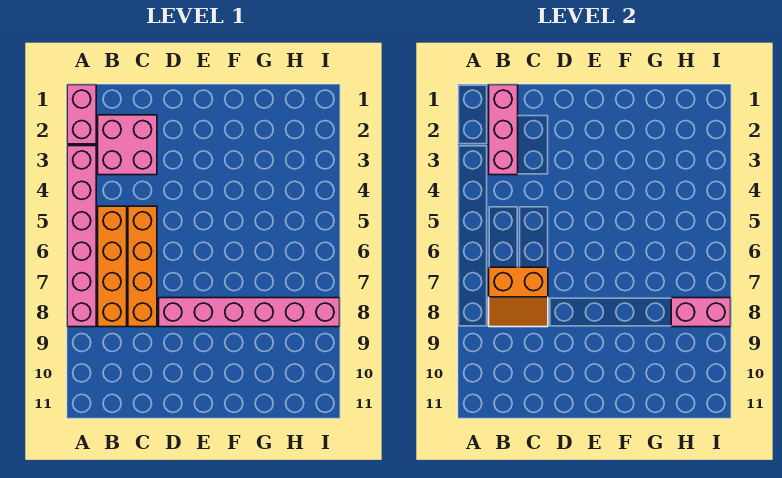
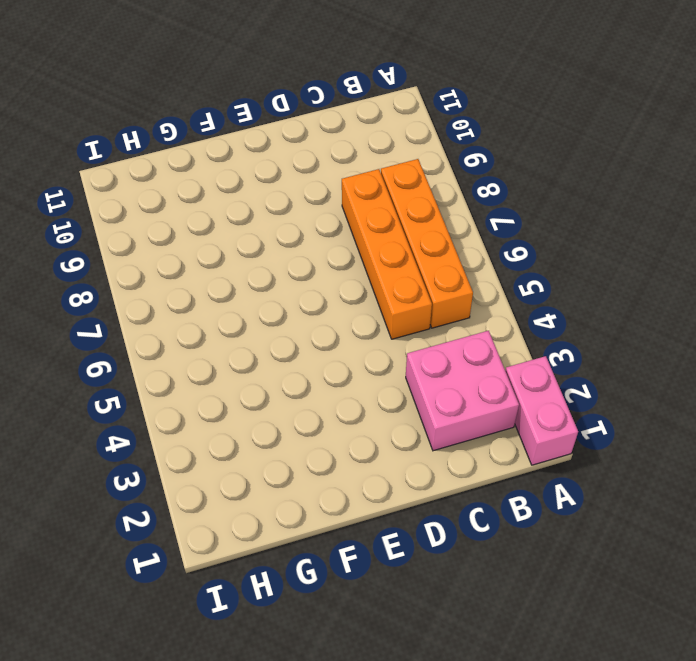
none -> pink 1x6 brick [67,146,96,327]
none -> pink 1x6 brick [159,298,340,327]

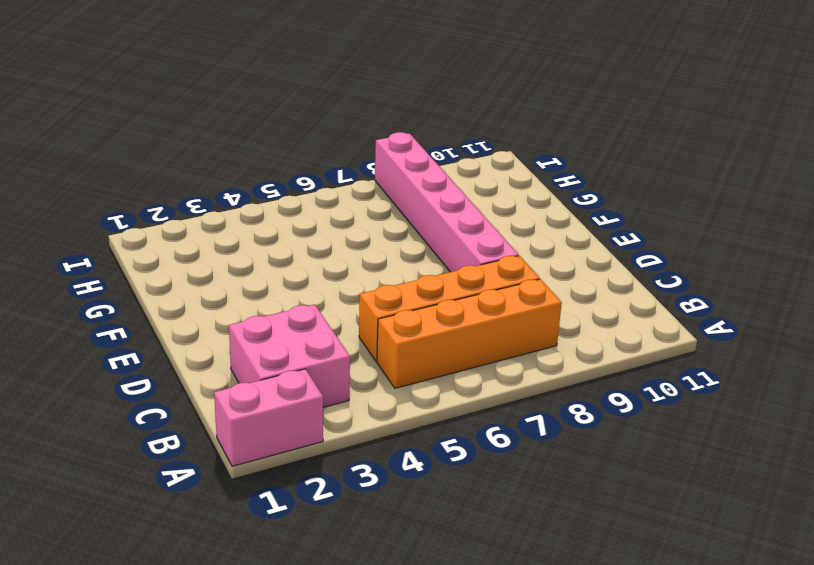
none -> pink 1x6 brick [67,146,96,327]
none -> pink 1x3 brick [489,85,518,175]

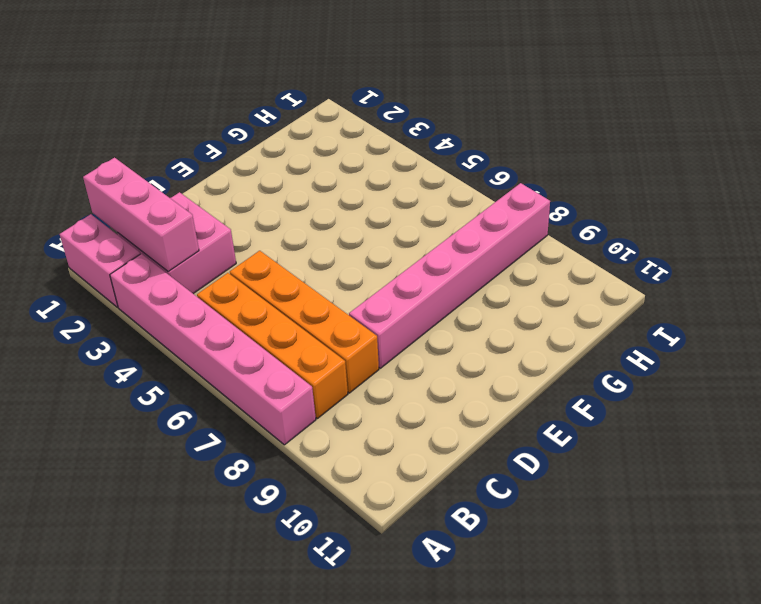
none -> orange 2x2 slope [489,267,548,327]
none -> pink 1x2 brick [671,298,731,327]

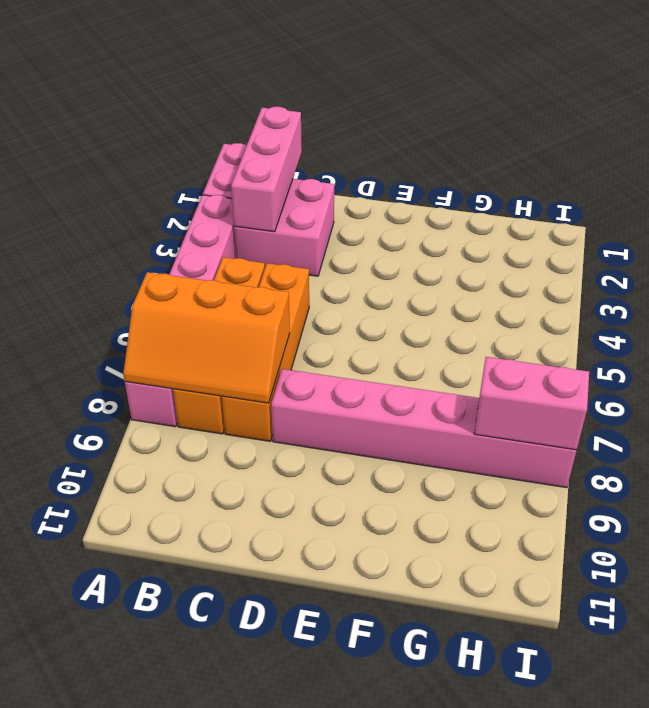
orange 2x3 slope [123,272,290,403] -> orange 2x2 slope [489,267,548,327]

